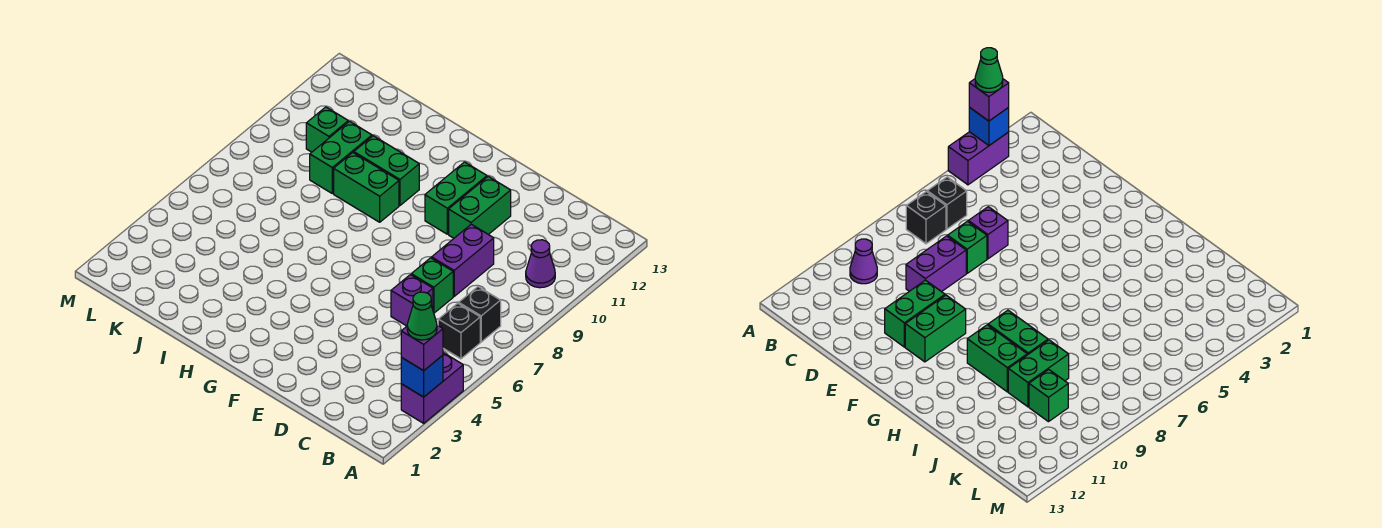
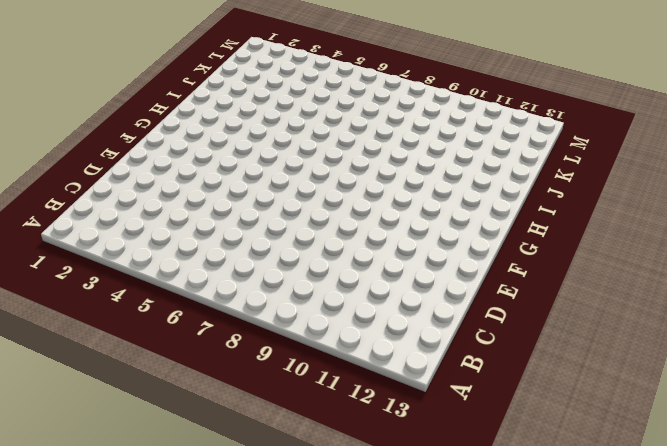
none -> purple 1x2 brick [401,353,463,423]
none -> black 1x1 brick [438,303,480,359]
none -> black 1x1 brick [459,287,501,342]

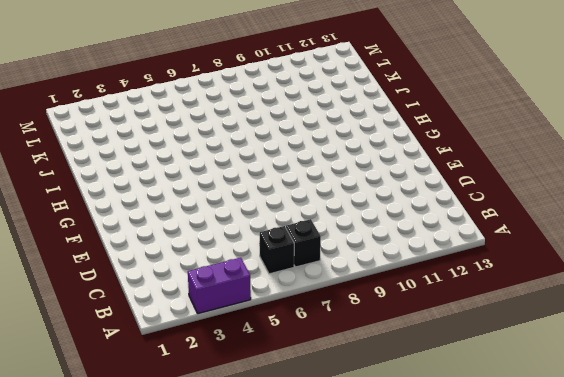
none -> purple 1x1 cone [526,240,555,288]
none -> purple 1x1 brick [391,275,433,326]
none -> green 1x1 brick [411,258,453,313]

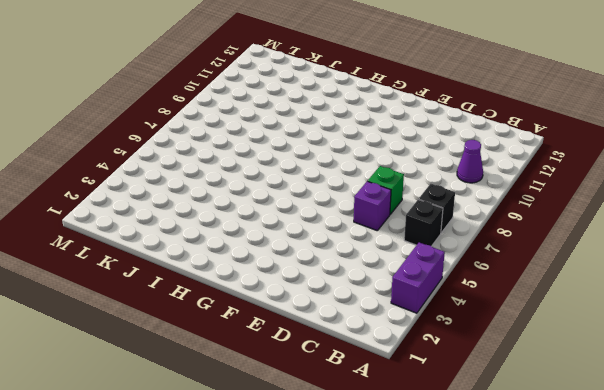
none -> purple 1x2 brick [432,224,494,296]
none -> green 1x2 brick [449,177,511,238]
none -> green 1x2 brick [425,162,487,234]

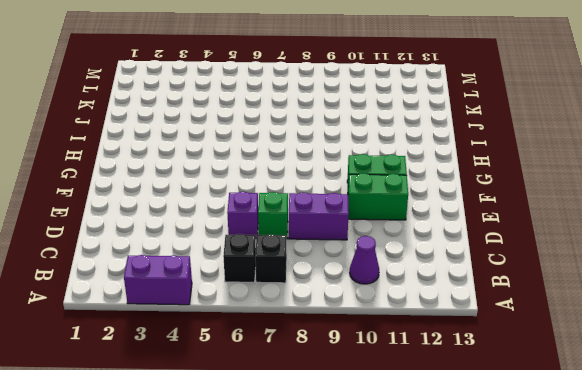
none -> green 1x2 brick [334,153,399,222]
none -> green 1x2 brick [354,136,419,205]
none -> green 1x2 brick [310,121,372,193]

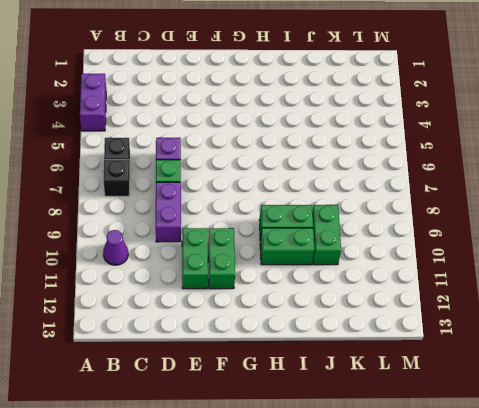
none -> green 1x1 brick [306,107,348,152]
none -> blue 1x1 brick [401,355,443,397]
none -> purple 1x1 brick [401,325,443,371]

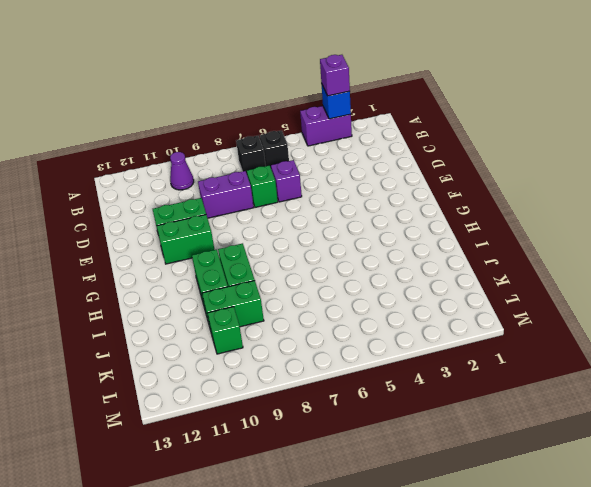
none -> green 1x1 cone [407,292,437,340]

